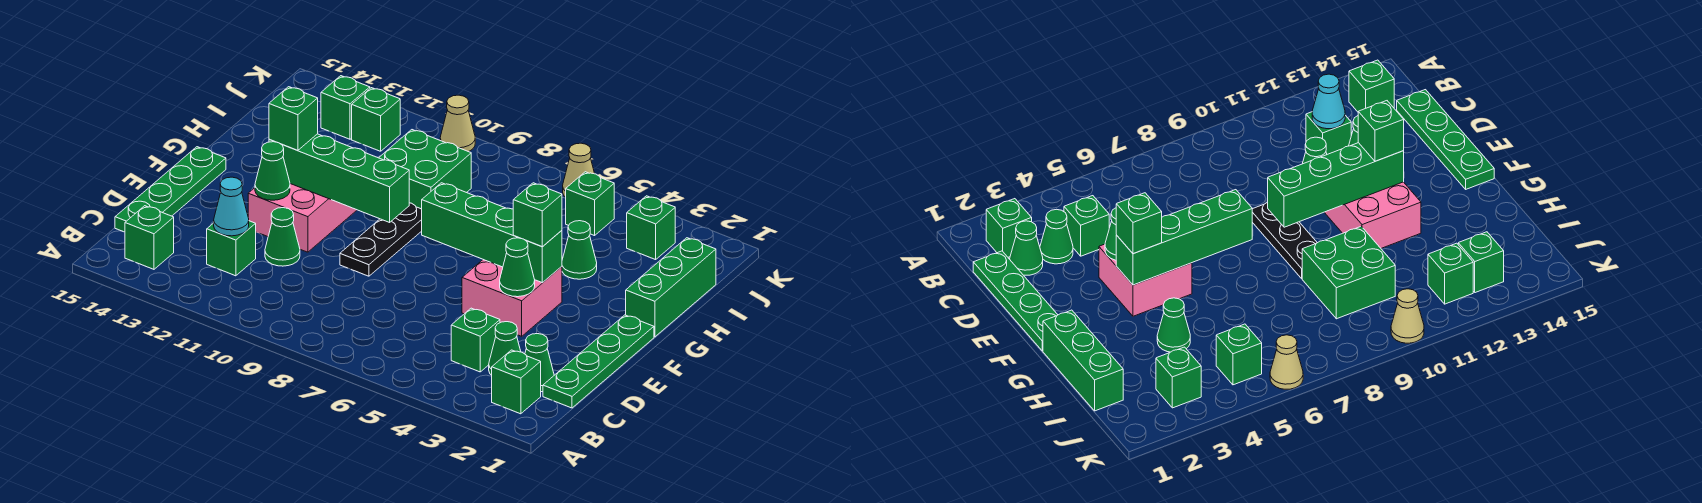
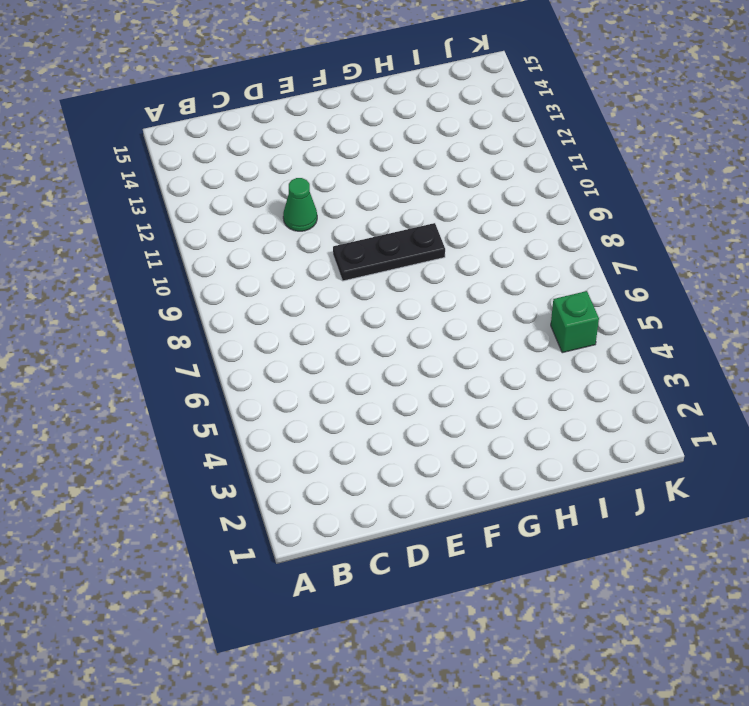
none -> green 1x1 brick [492,350,541,414]
none -> green 1x1 brick [125,206,174,269]
none -> green 1x4 plate [543,315,654,408]

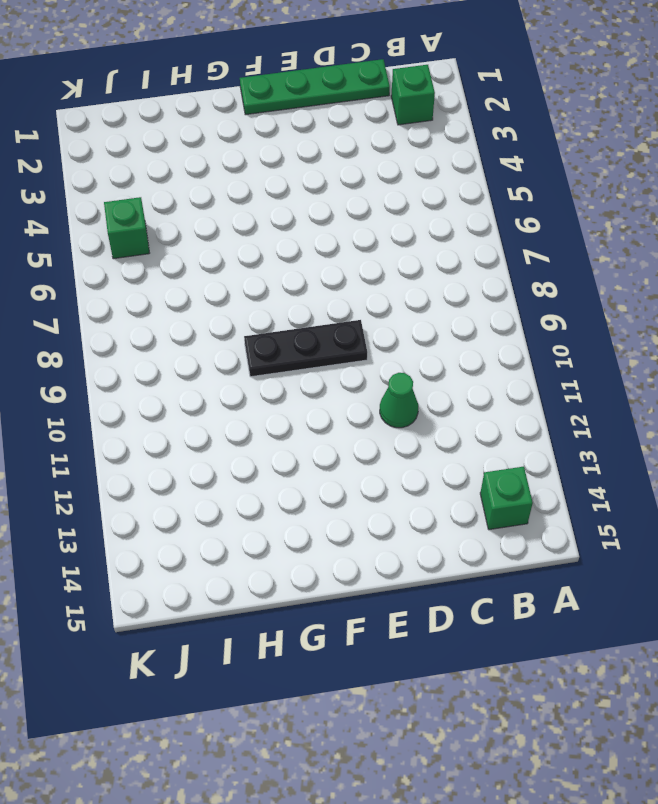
none -> green 1x1 cone [525,334,554,392]
none -> green 1x1 cone [489,322,521,375]
none -> green 1x1 brick [451,308,500,372]

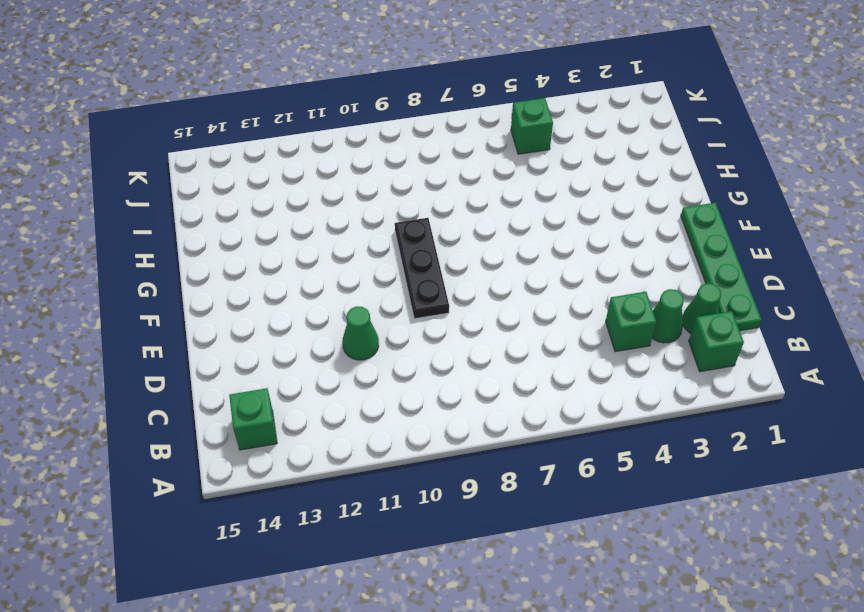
none -> green 1x1 brick [207,221,256,276]
none -> green 1x4 plate [115,147,226,232]
none -> pink 2x2 brick [462,260,562,336]

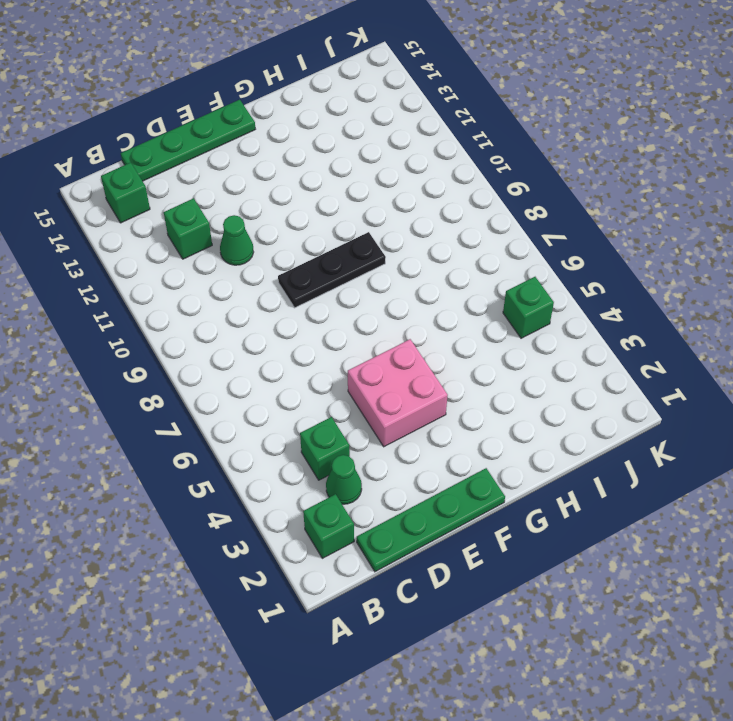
none -> green 1x1 cone [525,334,554,392]
none -> pink 2x3 brick [248,184,357,252]
none -> green 1x3 brick [626,238,716,337]

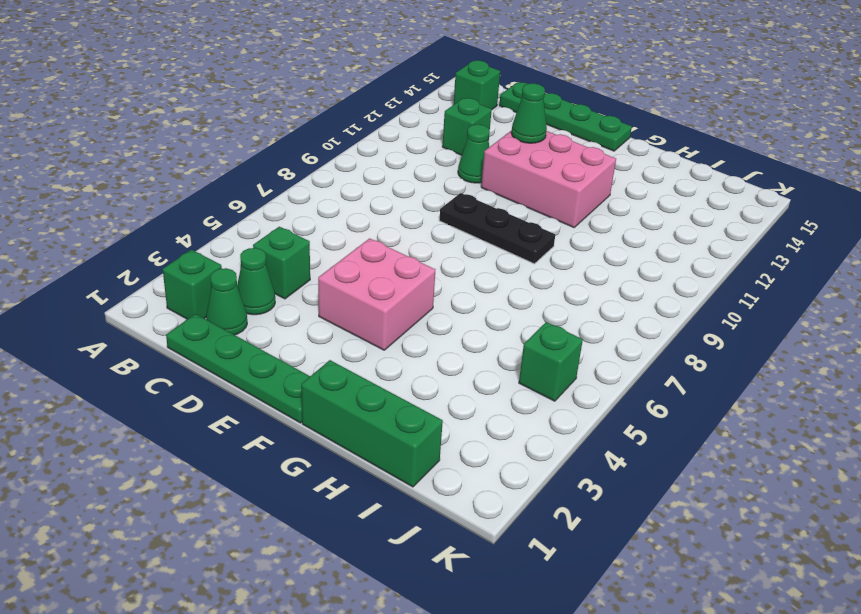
none -> green 1x1 cone [562,221,597,279]
none -> green 2x2 brick [379,130,471,209]
none -> green 1x1 brick [627,196,675,260]

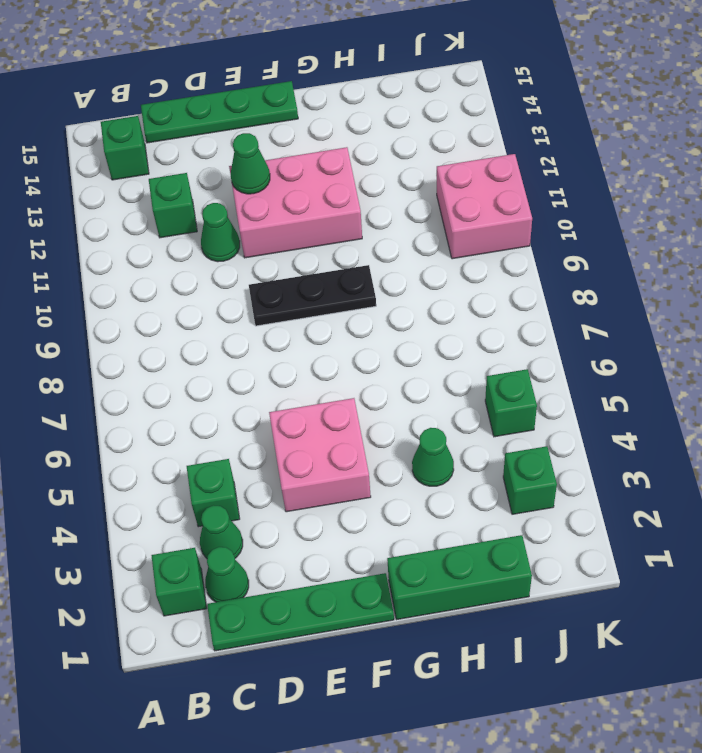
pink 2x2 brick [437,154,532,259] -> tan 1x1 cone [440,95,475,152]
none -> green 2x2 brick [379,130,471,209]
none -> green 1x1 brick [352,88,400,151]
none -> green 1x1 brick [321,76,370,139]

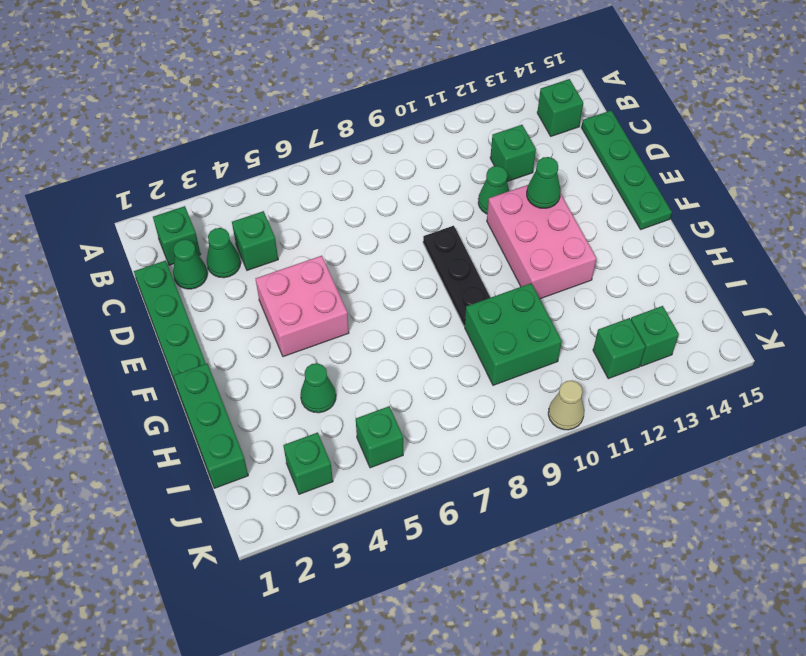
none -> tan 1x1 cone [563,143,595,197]
none -> cyan 1x1 cone [214,177,249,236]
none -> green 1x1 cone [500,238,535,297]

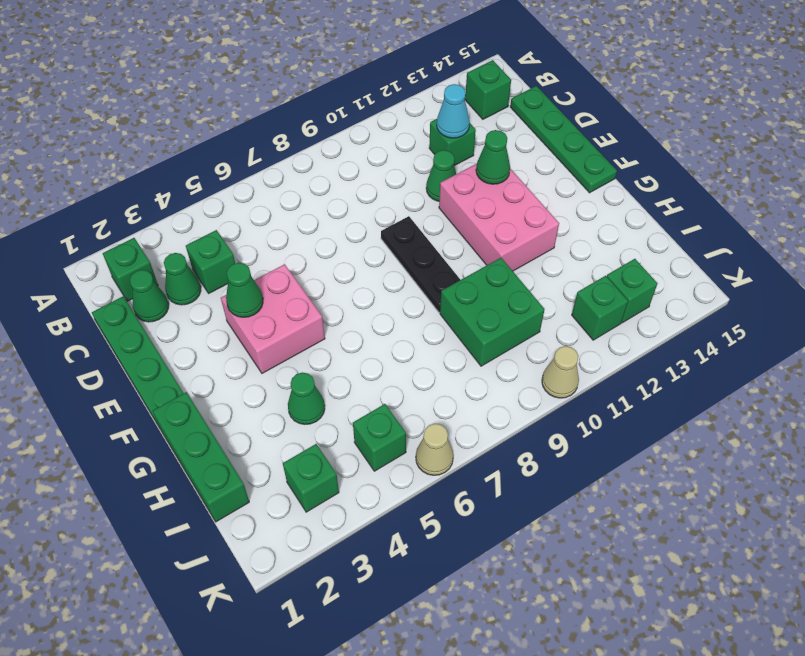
none -> green 1x4 brick [422,183,562,282]
none -> green 1x4 brick [269,134,409,222]
none -> green 1x1 brick [513,183,562,247]

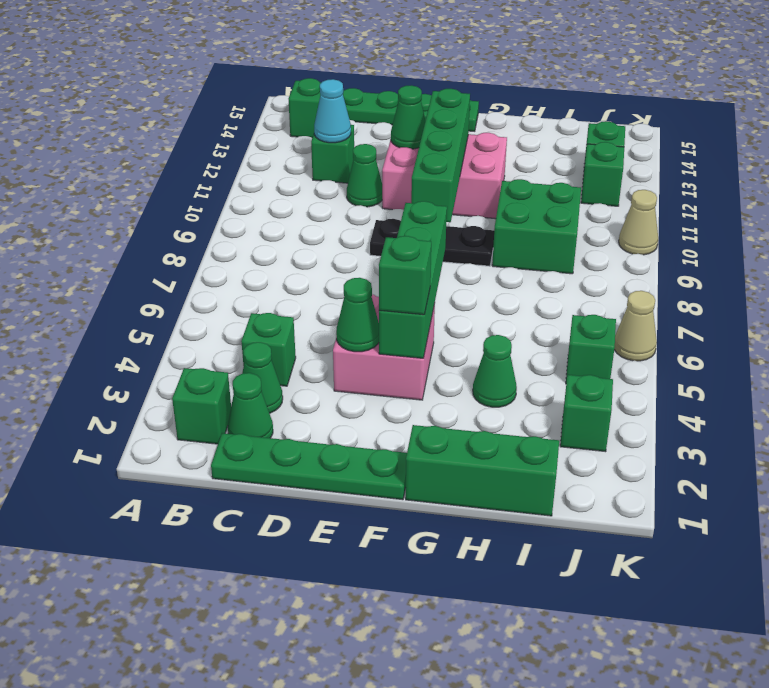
none -> green 1x1 brick [269,87,318,151]

